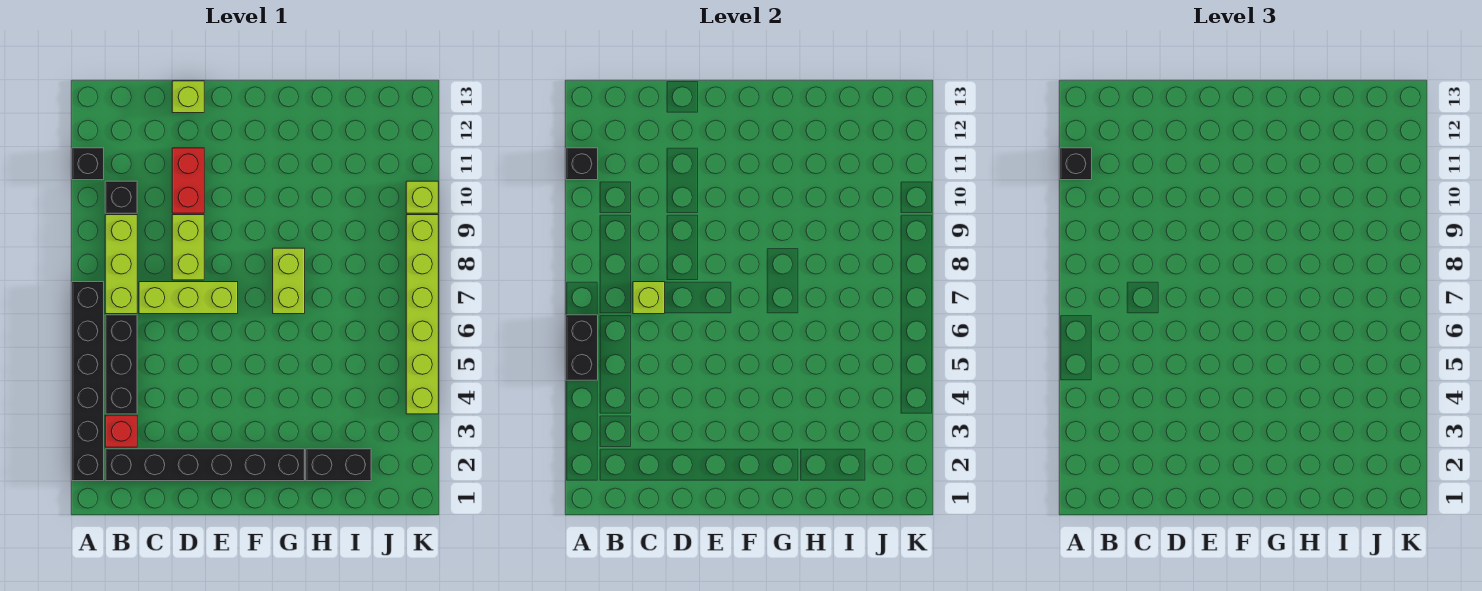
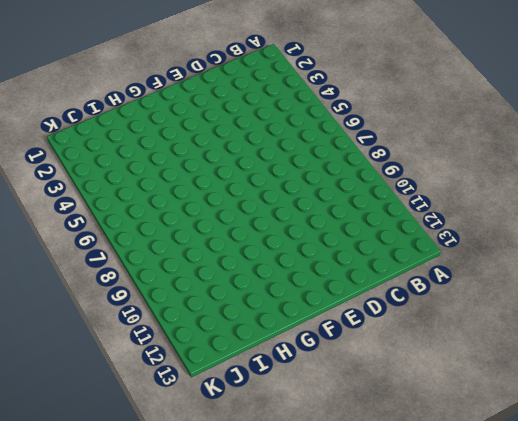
none -> black 1x6 brick [72,282,104,481]
none -> black 1x1 brick [72,148,104,180]
none -> black 1x6 brick [105,449,305,481]

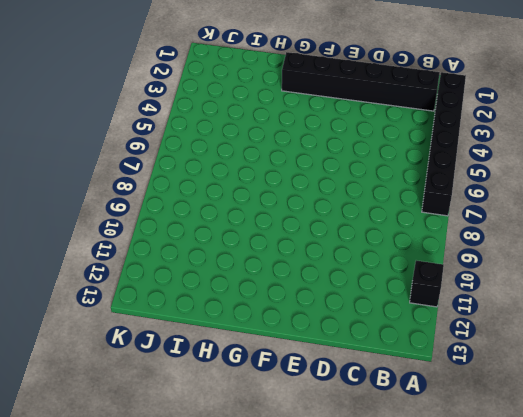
none -> red 1x1 brick [105,415,137,447]
none -> black 1x3 brick [105,315,137,414]
none -> lime 1x3 brick [105,215,137,314]

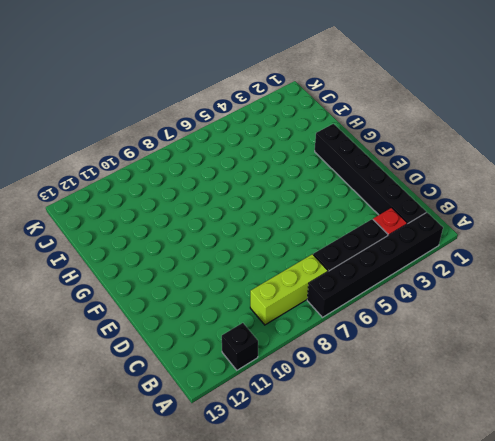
none -> black 1x1 brick [105,181,137,213]
none -> lime 1x3 brick [139,282,238,314]
none -> lime 1x2 brick [172,215,204,280]

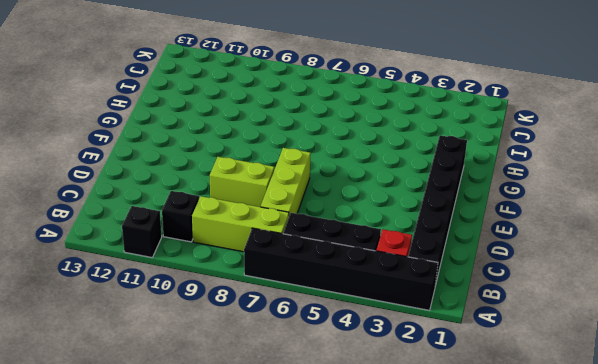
none -> red 1x2 brick [172,148,204,213]
none -> lime 1x1 brick [172,81,204,113]
none -> lime 1x2 brick [273,248,305,314]

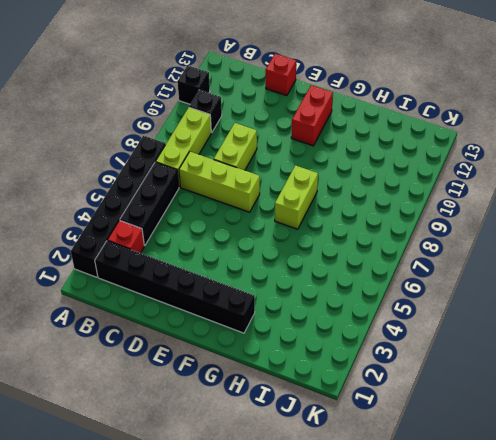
red 1x1 brick [266,54,296,96] -> lime 1x1 brick [172,81,204,113]
red 1x2 brick [291,85,333,146] -> red 1x2 brick moved to [172,148,204,213]
none -> black 1x2 brick [306,449,371,481]
none -> lime 1x6 brick [406,215,438,414]
none -> lime 1x1 brick [406,181,438,213]

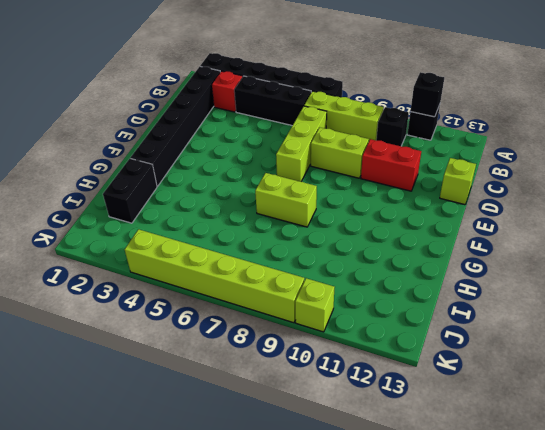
none -> black 1x2 brick [566,315,598,380]
none -> lime 1x1 brick [633,282,665,314]
none -> black 1x1 brick [1060,148,1092,180]

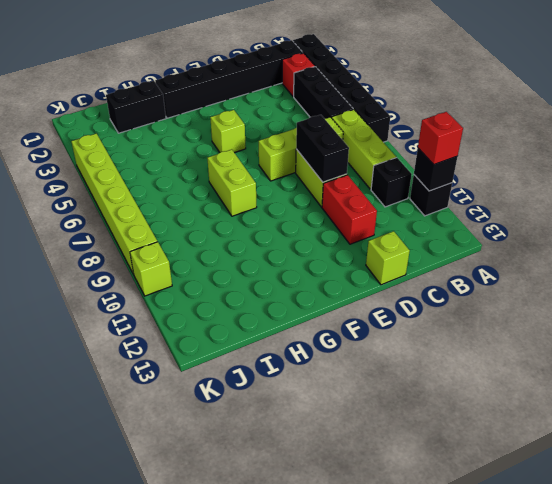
red 1x1 brick [418,112,463,164] -> black 1x1 brick [1060,148,1092,180]
black 1x2 brick [296,115,349,182] -> black 1x2 brick moved to [566,315,598,380]
lime 1x1 brick [210,110,246,153] -> lime 1x1 brick moved to [633,282,665,314]

